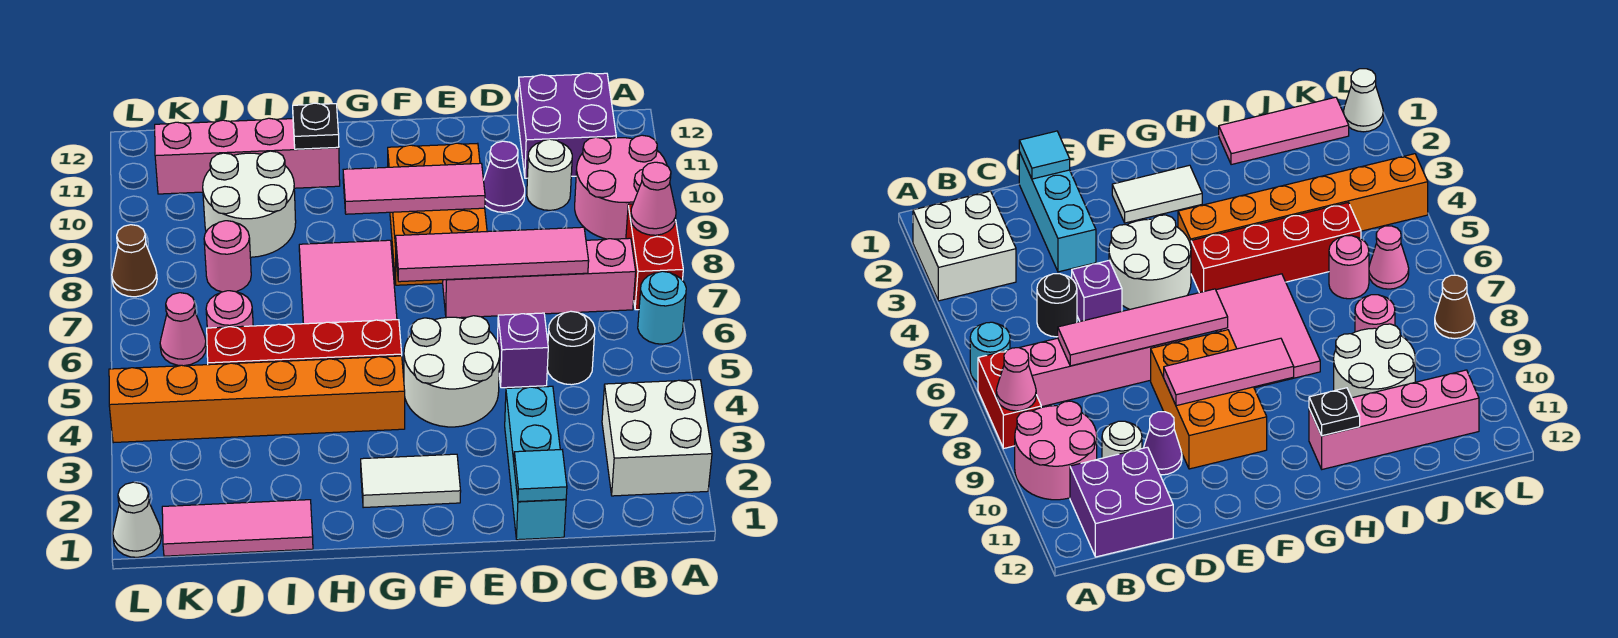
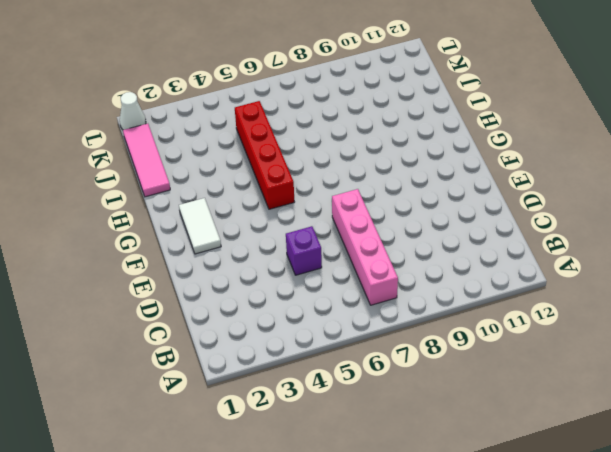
none -> white 2x2 brick [602,380,712,496]
none -> cyan 1x1 round brick [638,271,686,344]
none -> red 1x2 brick [626,204,683,310]
none -> pink 2x2 round brick [575,135,667,239]

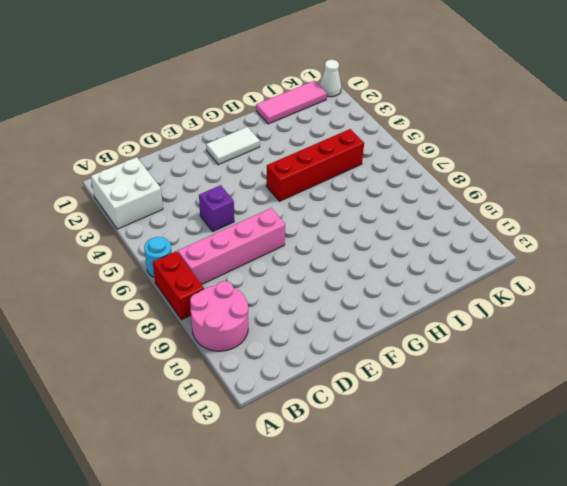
none -> purple 2x2 brick [518,73,616,178]
none -> black 1x1 round brick [547,311,595,385]
none -> white 1x1 round brick [527,139,572,210]
none -> cyan 1x3 brick [505,386,566,540]

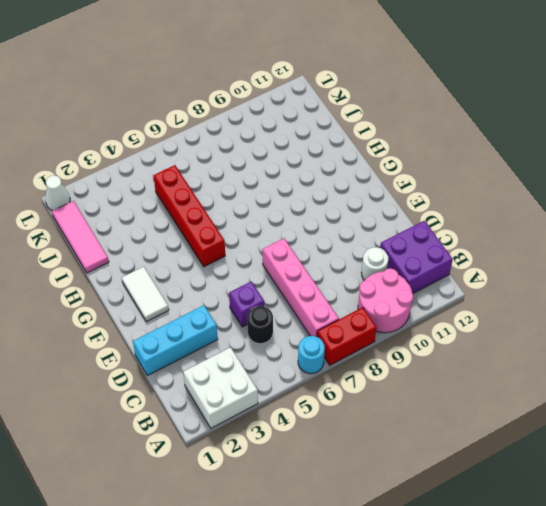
none -> purple 1x1 cone [484,141,525,212]
none -> white 2x2 round brick [404,316,500,427]
none -> orange 2x3 brick [388,143,487,285]
none -> orange 1x6 brick [109,356,405,443]

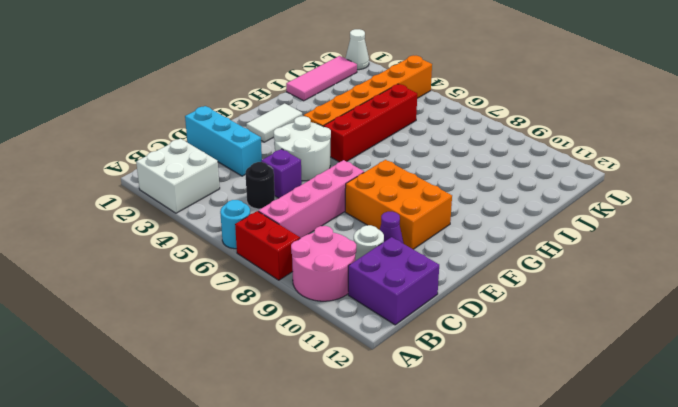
none -> pink 2x3 tile [299,240,397,324]
none -> pink 1x4 brick [155,118,340,194]
none -> white 2x2 round brick [203,151,296,257]
none -> pink 1x1 round brick [206,291,253,328]

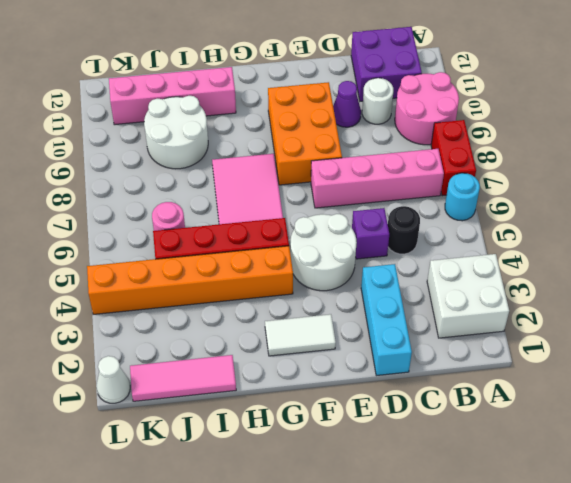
none -> pink 1x1 round brick [204,221,251,292]
none -> pink 1x1 cone [160,293,206,366]
none -> brown 1x1 cone [112,225,157,297]
none -> pink 1x1 cone [631,162,676,235]

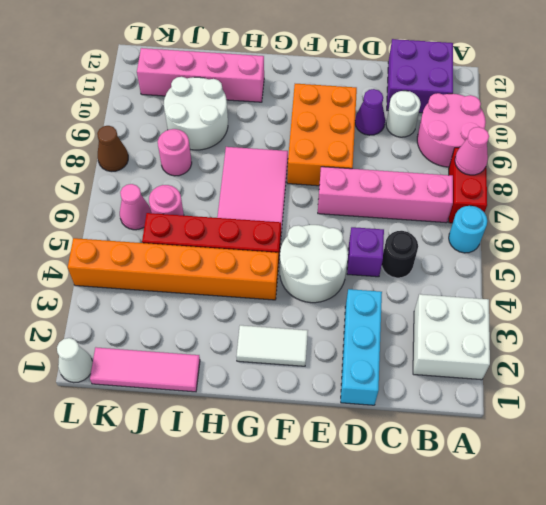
none -> pink 1x4 tile [396,227,589,282]
none -> cyan 1x1 tile [514,450,567,502]
none -> pink 1x3 tile [343,163,485,214]
none -> black 1x1 plate [293,103,339,149]

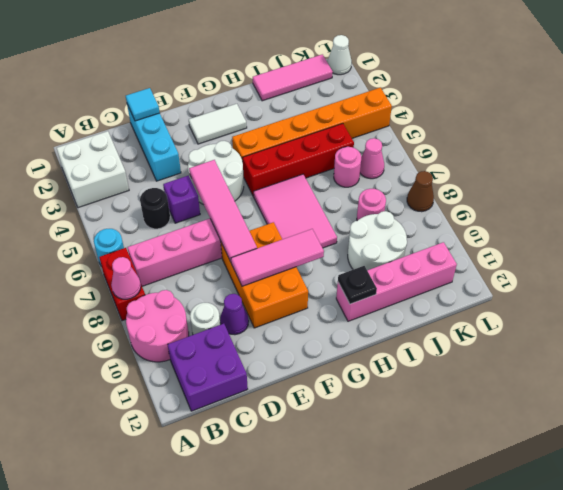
pink 1x4 tile [189,160,257,262] -> pink 1x4 tile turned to [396,227,589,282]

